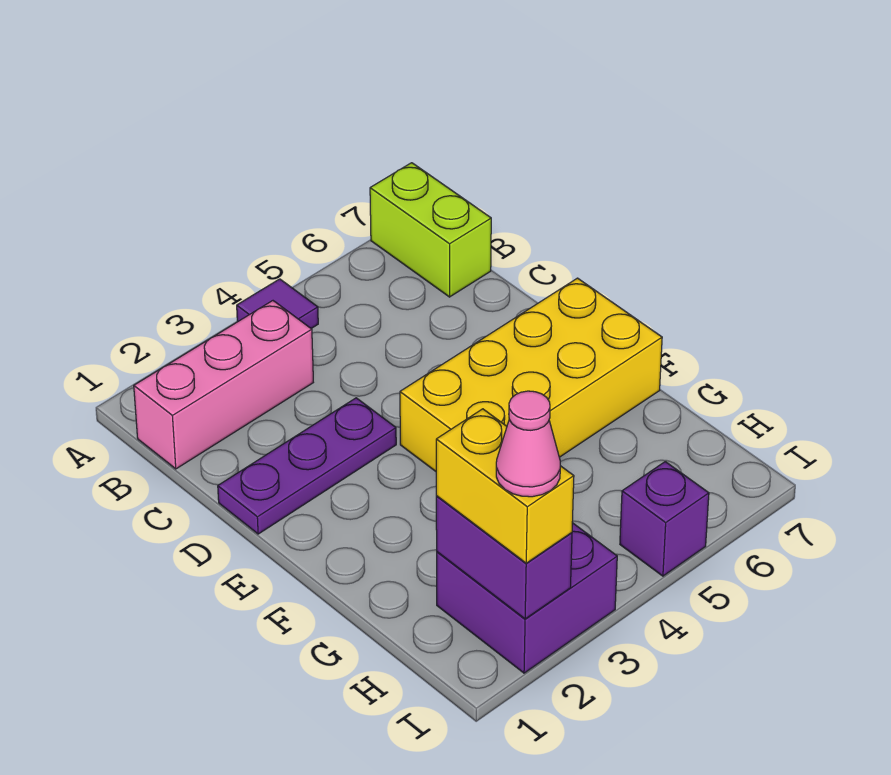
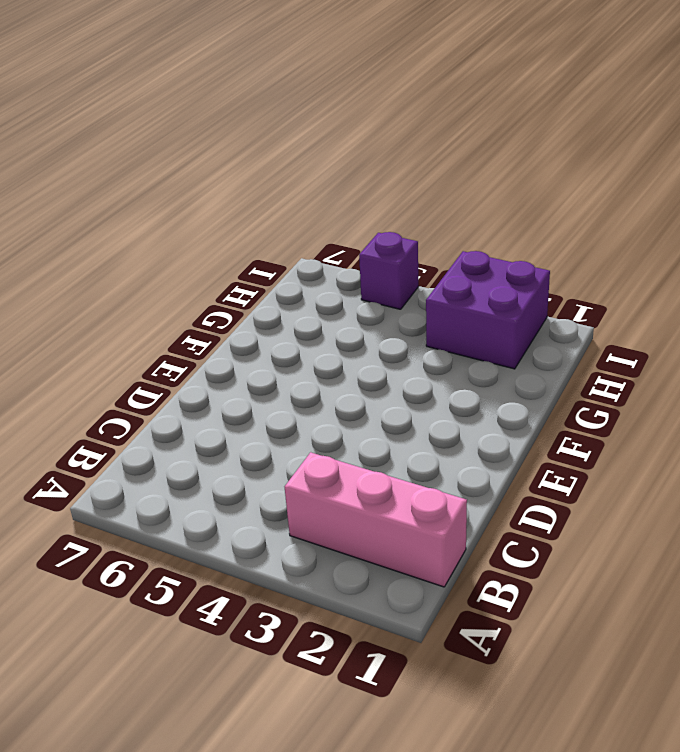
none -> purple 1x1 tile [237,279,318,328]
none -> lime 1x2 brick [370,163,491,297]

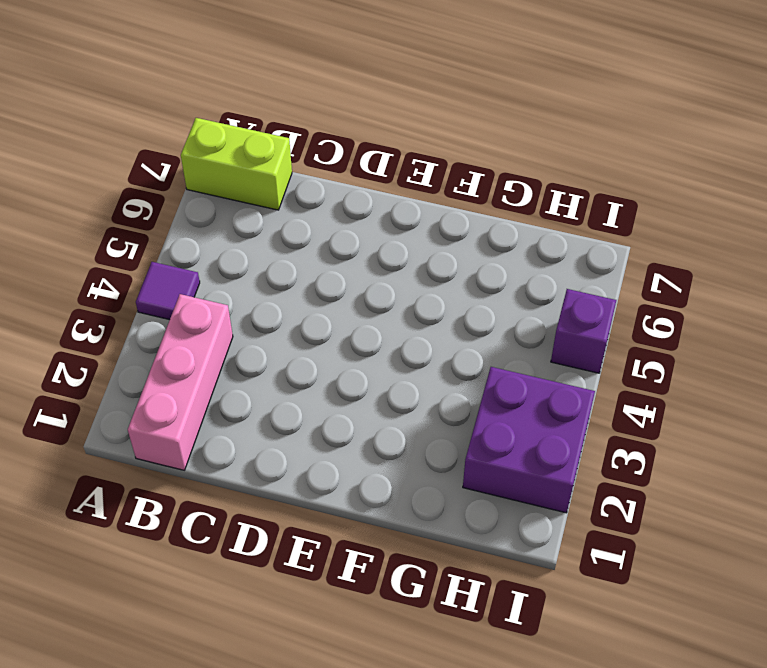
none -> purple 1x3 plate [218,398,396,534]
none -> yellow 2x4 brick [400,278,662,471]

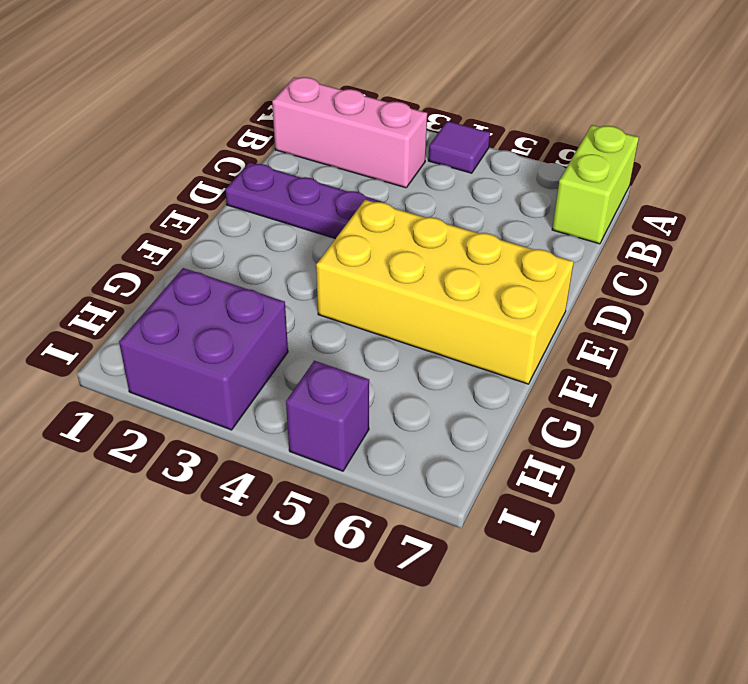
none -> purple 1x2 brick [436,496,572,619]
none -> yellow 1x2 brick [436,409,574,563]

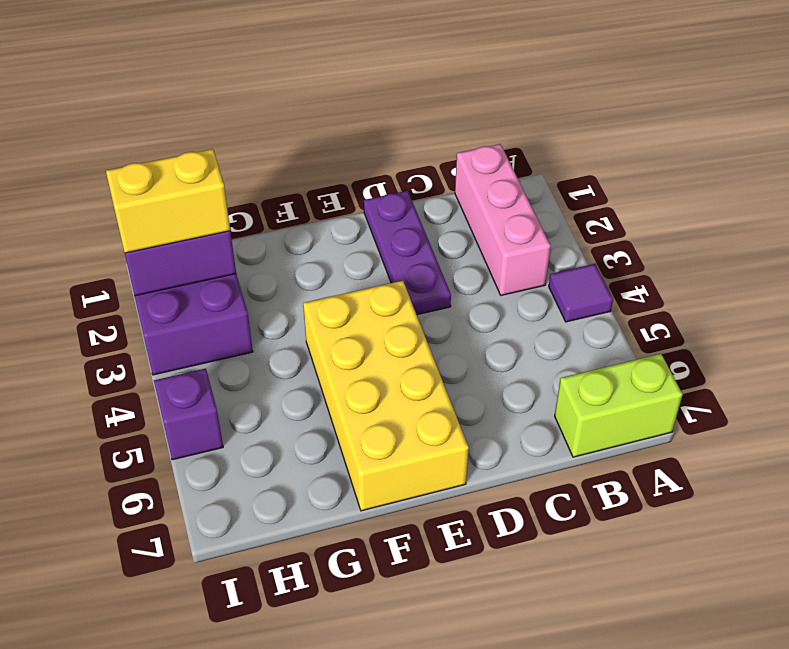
none -> pink 1x1 cone [496,391,560,497]

